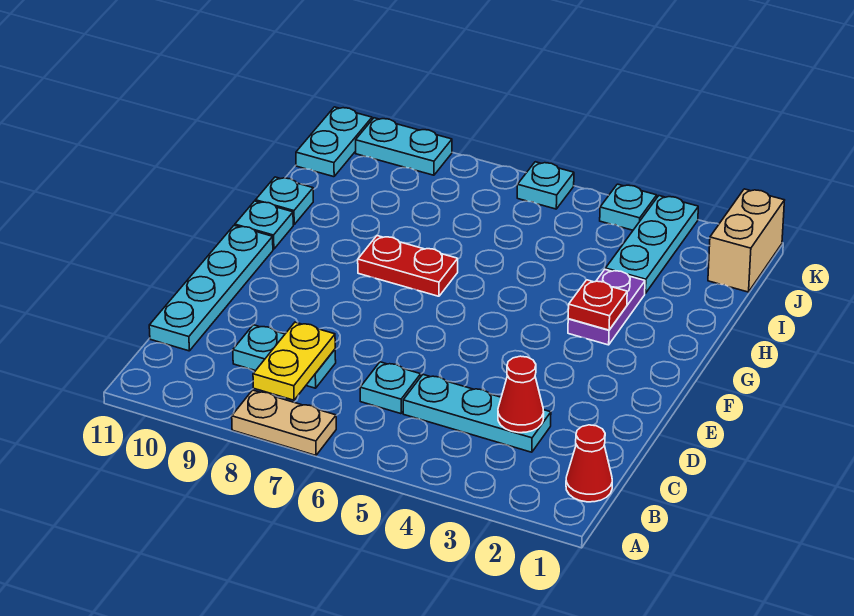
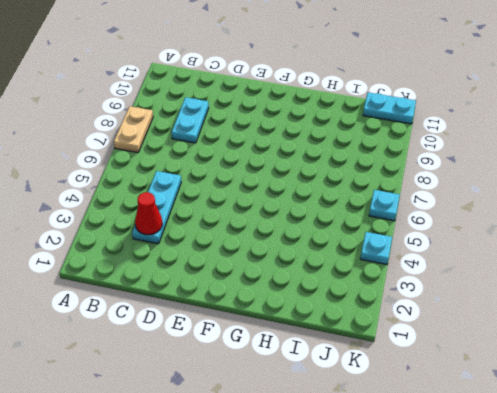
none -> red 1x1 cone [566,425,612,502]
none -> cyan 1x1 plate [360,362,421,414]
none -> cyan 1x4 plate [149,226,273,351]

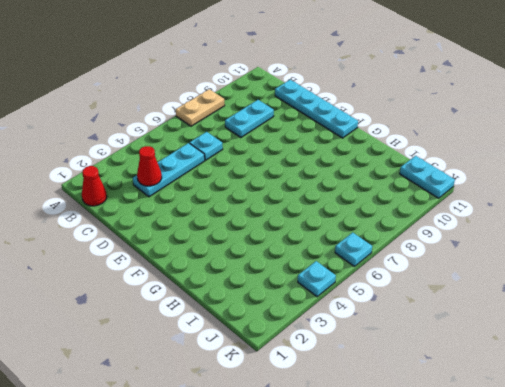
none -> purple 1x2 plate [568,269,645,345]
none -> red 1x2 plate [358,236,458,296]
none -> cyan 1x1 plate [235,201,293,249]

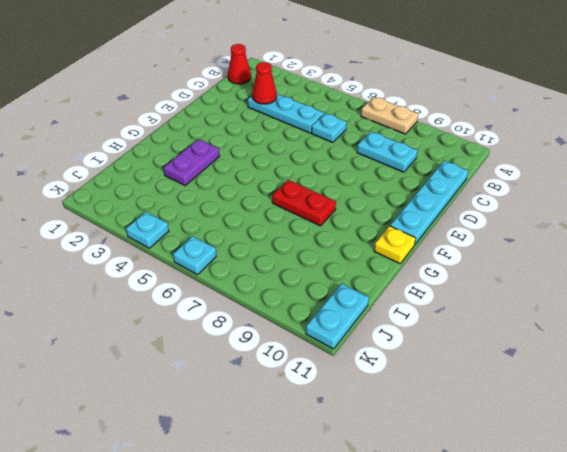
yellow 1x1 plate [374,226,416,264] -> cyan 1x1 plate [235,201,293,249]
none -> cyan 1x1 plate [256,177,313,225]
none -> cyan 1x3 plate [606,196,698,293]
none -> tan 1x2 brick [708,189,785,292]

